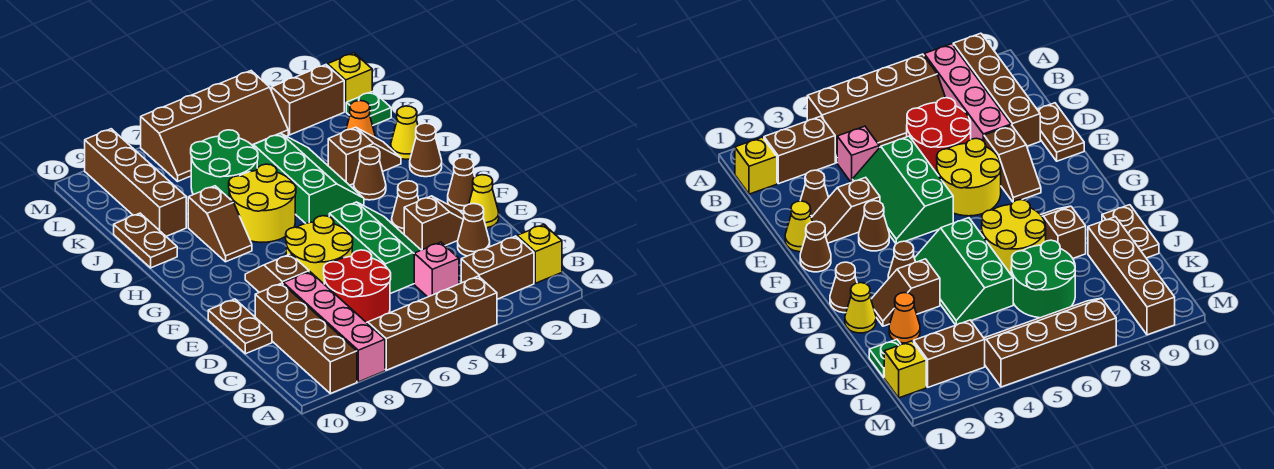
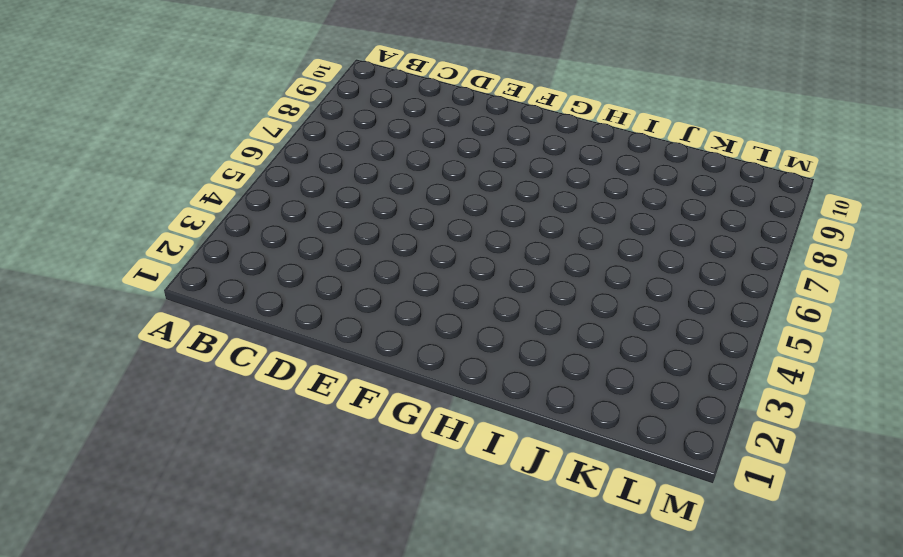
none -> brown 2x4 slope [367,276,497,370]
none -> pink 1x4 brick [283,272,385,382]
none -> brown 1x4 brick [255,283,357,394]
none -> yellow 1x1 brick [517,225,562,283]

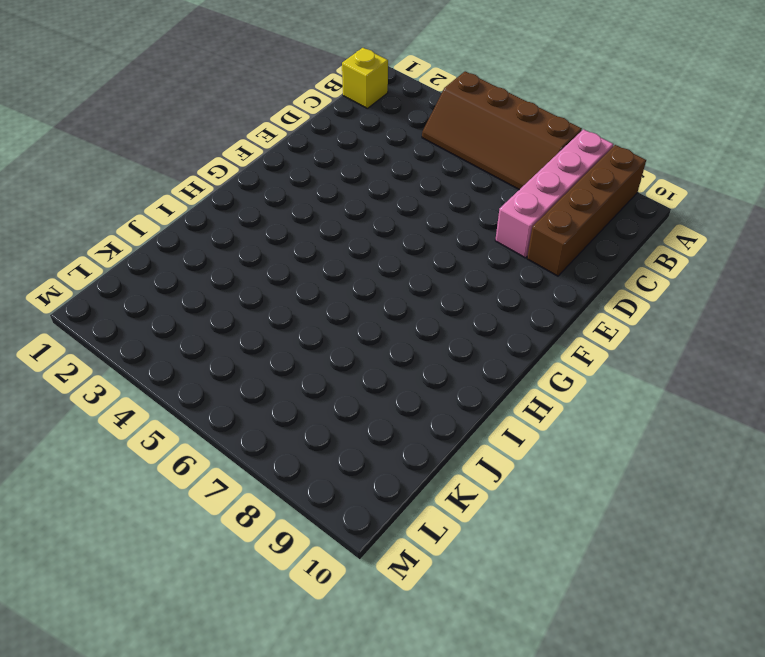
none -> brown 1x2 brick [461,236,534,299]
none -> pink 1x1 brick [414,242,459,297]
none -> red 2x2 round brick [324,250,391,323]
none -> brown 1x1 cone [458,204,490,256]

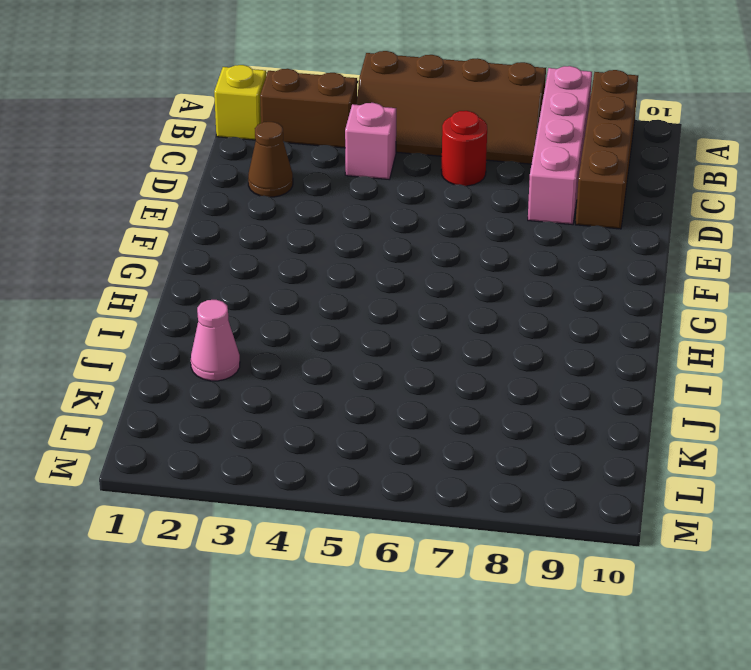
red 1x1 round brick [441,111,487,186] -> red 2x2 round brick [324,250,391,323]
pink 1x1 cone [191,300,240,381] -> orange 1x1 cone [346,101,376,138]
none -> green 2x3 slope [329,202,421,294]
none -> brown 1x2 plate [208,299,272,354]
none -> yellow 1x1 cone [469,175,499,228]
none -> brown 1x2 slope [404,196,464,250]

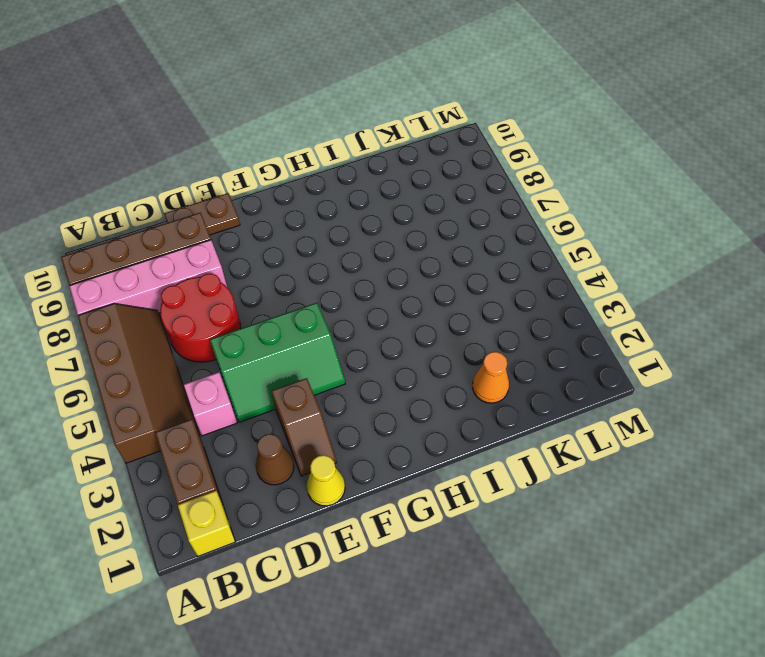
none -> yellow 2x2 round brick [286,216,353,284]
none -> brown 1x2 slope [245,254,309,292]
none -> brown 1x1 cone [448,158,475,211]
none -> brown 1x1 cone [392,181,419,234]

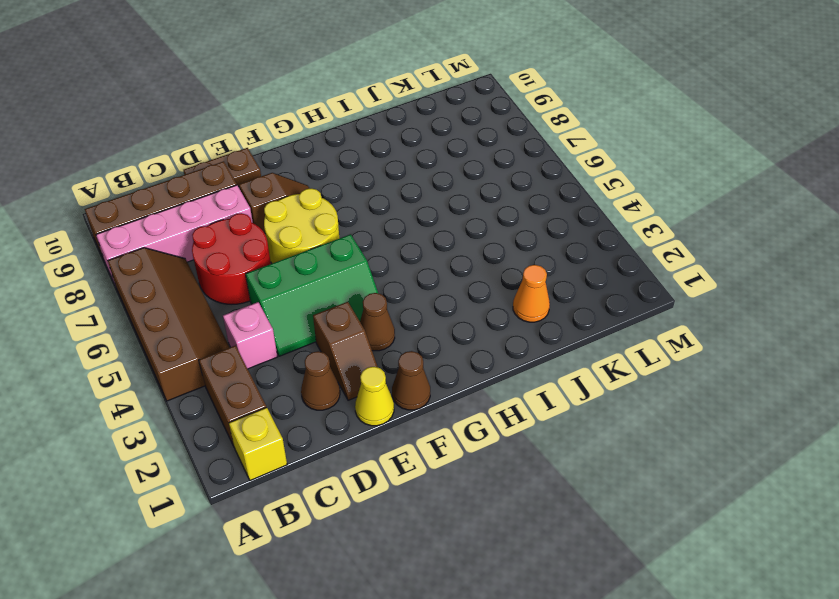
none -> brown 1x1 cone [410,123,442,177]
none -> brown 1x1 cone [354,147,386,200]
none -> green 2x3 slope [253,133,364,223]
none -> yellow 2x2 round brick [229,164,296,242]

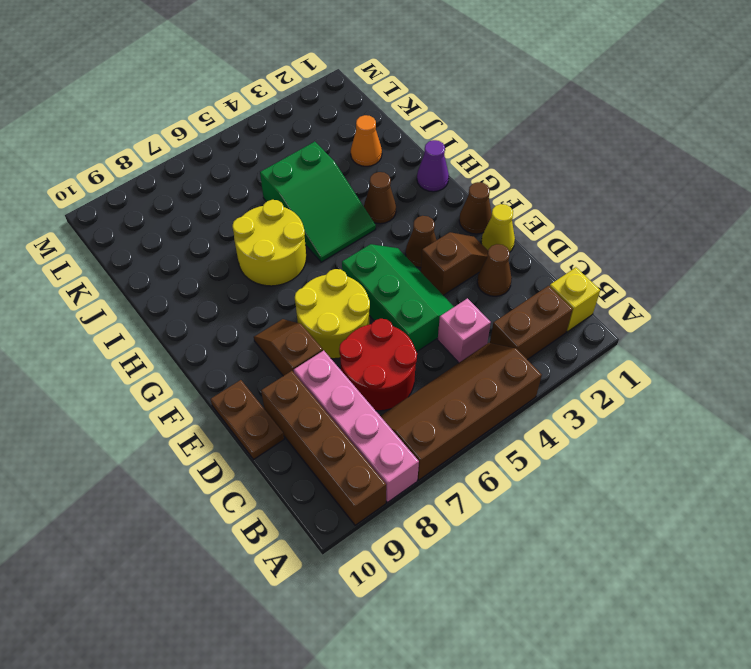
purple 1x1 cone [417,140,449,192] -> brown 1x1 cone [410,123,442,177]
green 2x3 slope [260,142,376,262] -> green 2x3 slope turned to [253,133,364,223]
none -> brown 1x2 slope [188,186,252,262]
none -> yellow 1x1 cone [391,106,418,159]
none -> brown 1x2 slope [328,127,401,185]
none -> brown 1x2 plate [114,213,177,268]

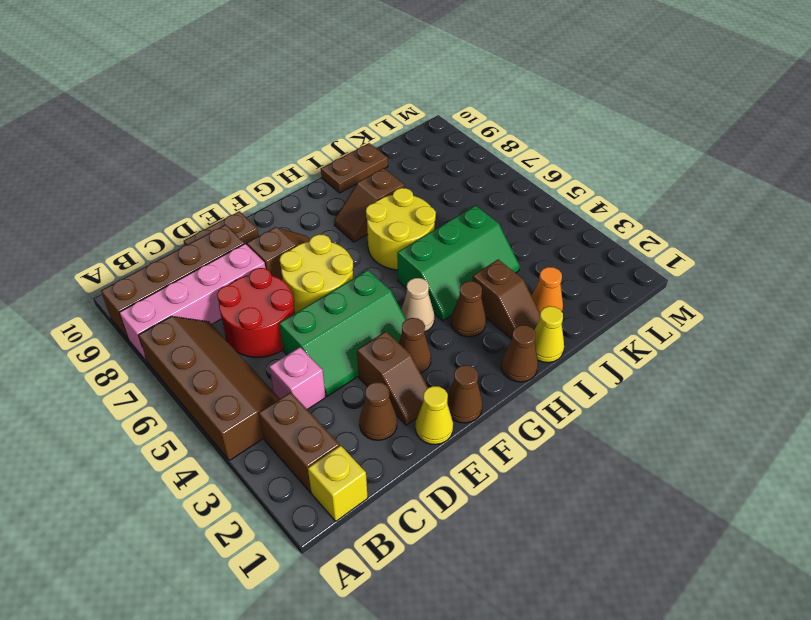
tan 1x1 cone [401,278,434,332] -> none
none -> green 2x2 round brick [191,130,258,198]
none -> brown 1x4 brick [85,129,186,236]
none -> green 1x1 plate [346,91,391,126]
none -> yellow 1x1 brick [328,53,372,111]

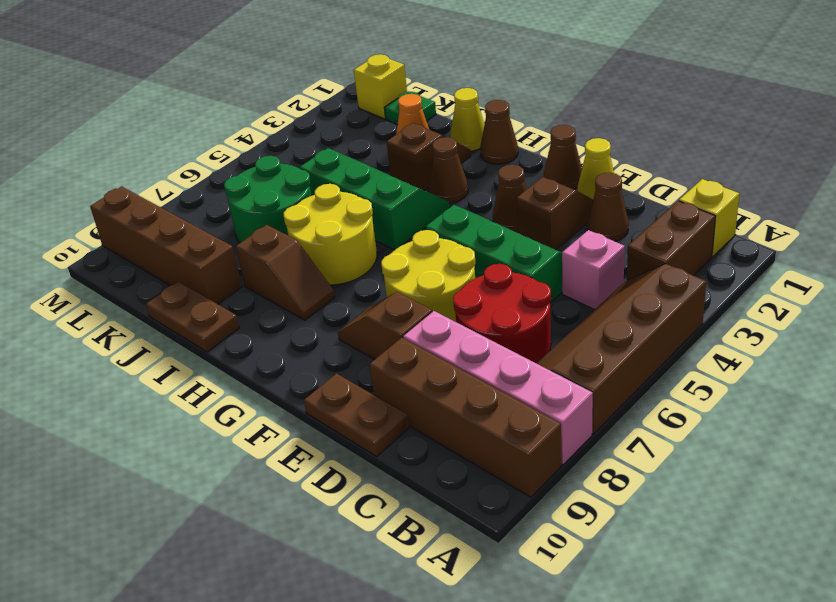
none -> brown 1x2 brick [272,65,344,135]
none -> brown 2x4 slope [141,71,288,181]

